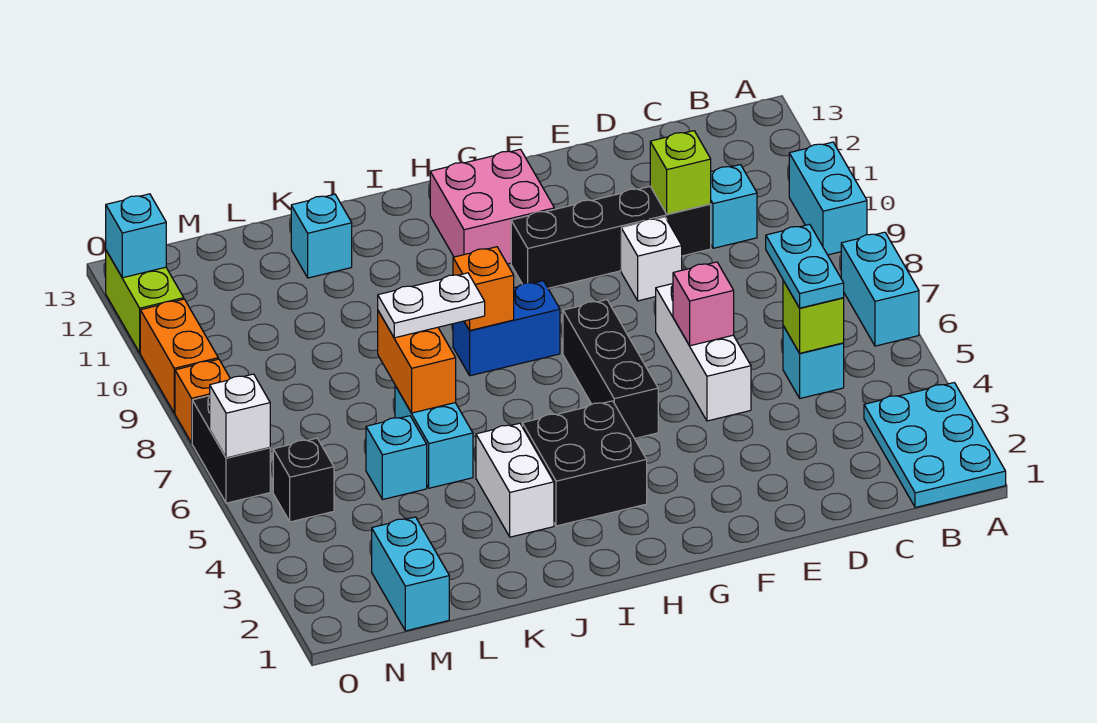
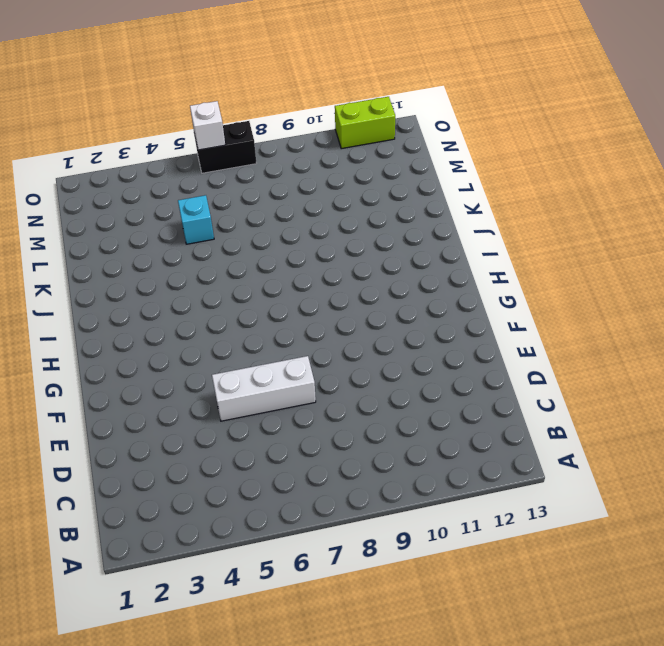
none -> cyan 2x3 plate [864,383,1006,508]
none -> cyan 1x2 brick [841,232,919,346]
none -> cyan 1x2 brick [789,142,867,255]
none -> cyan 1x1 brick [783,326,844,398]

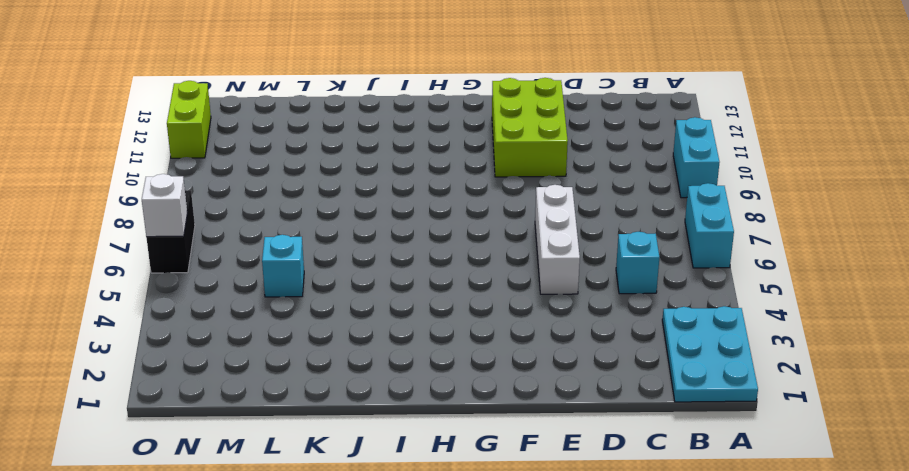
lime 2x3 brick [492,78,568,177] -> black 1x4 brick [511,186,711,288]
none -> cyan 1x1 brick [711,165,757,248]
none -> white 1x1 brick [621,217,682,301]
none -> black 1x3 brick [563,300,658,438]
none -> pink 2x2 brick [430,149,554,264]

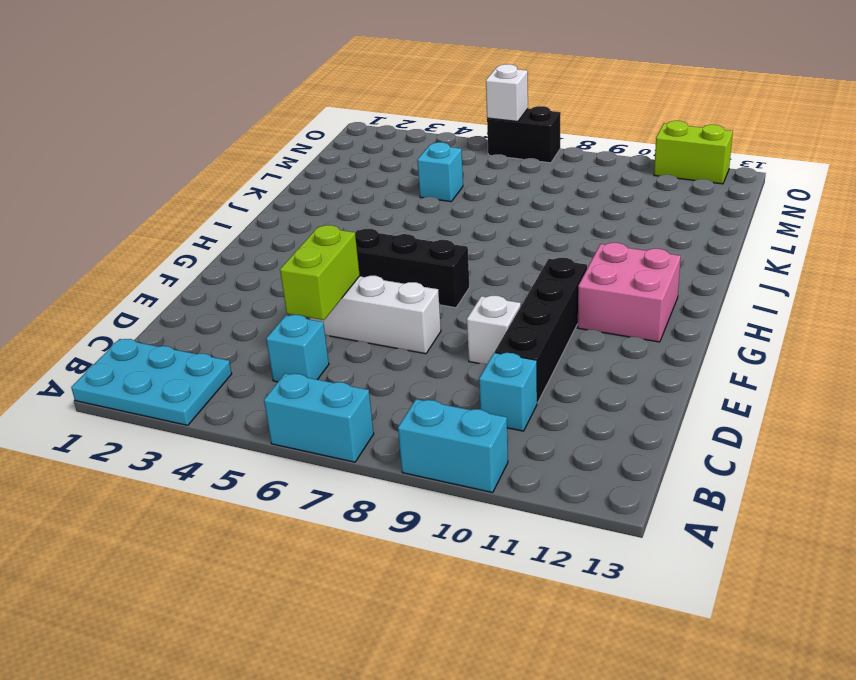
lime 1x2 brick [280,225,360,320] -> none
none -> black 2x2 brick [522,401,647,526]
none -> blue 1x2 brick [453,281,560,376]
none -> white 1x2 brick [476,423,554,537]
none -> cyan 1x2 brick [395,386,473,488]

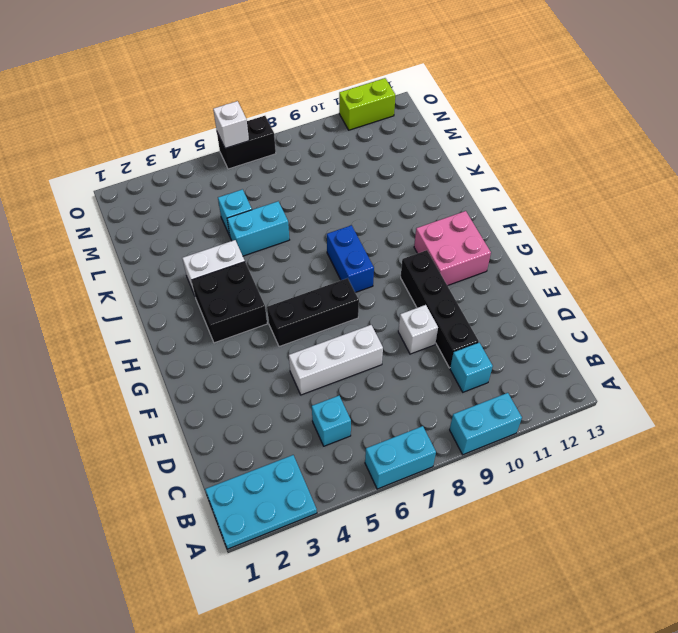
none -> cyan 1x1 brick [291,194,352,278]
none -> cyan 1x2 brick [372,517,449,631]
none -> black 1x1 brick [273,438,334,522]
none -> orange 1x1 brick [175,359,230,443]

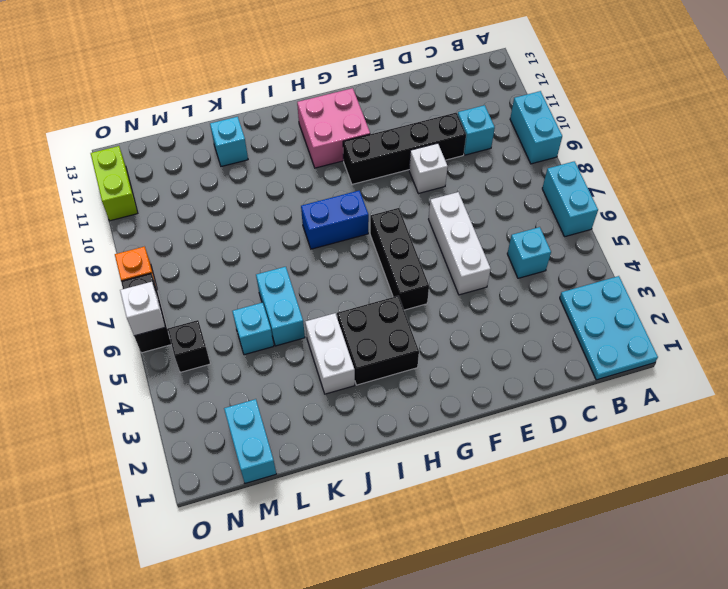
none -> orange 1x2 brick [140,299,218,413]
none -> lime 1x1 brick [783,281,844,353]
none -> lime 1x1 brick [650,131,711,214]
none -> pink 1x1 brick [673,262,734,346]

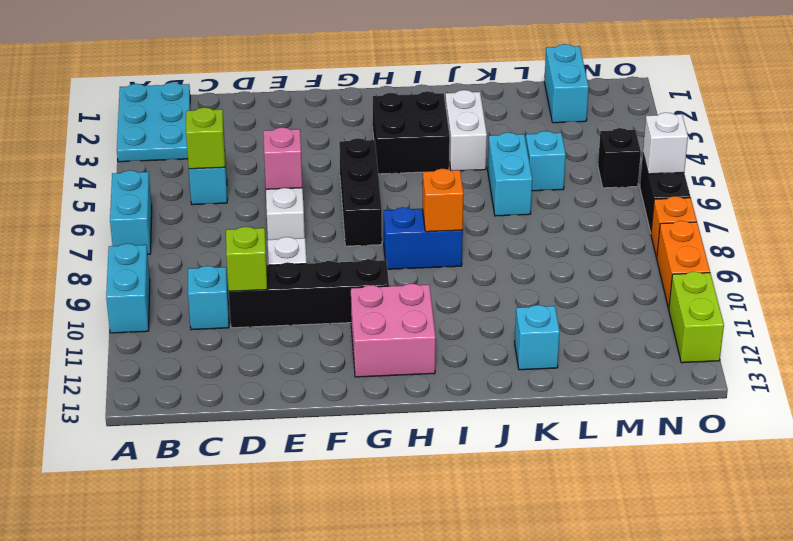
none -> orange 1x2 brick [378,311,456,413]
none -> cyan 1x1 brick [106,194,166,278]
none -> cyan 1x2 plate [766,224,844,308]
none -> white 1x2 plate [378,273,485,338]

